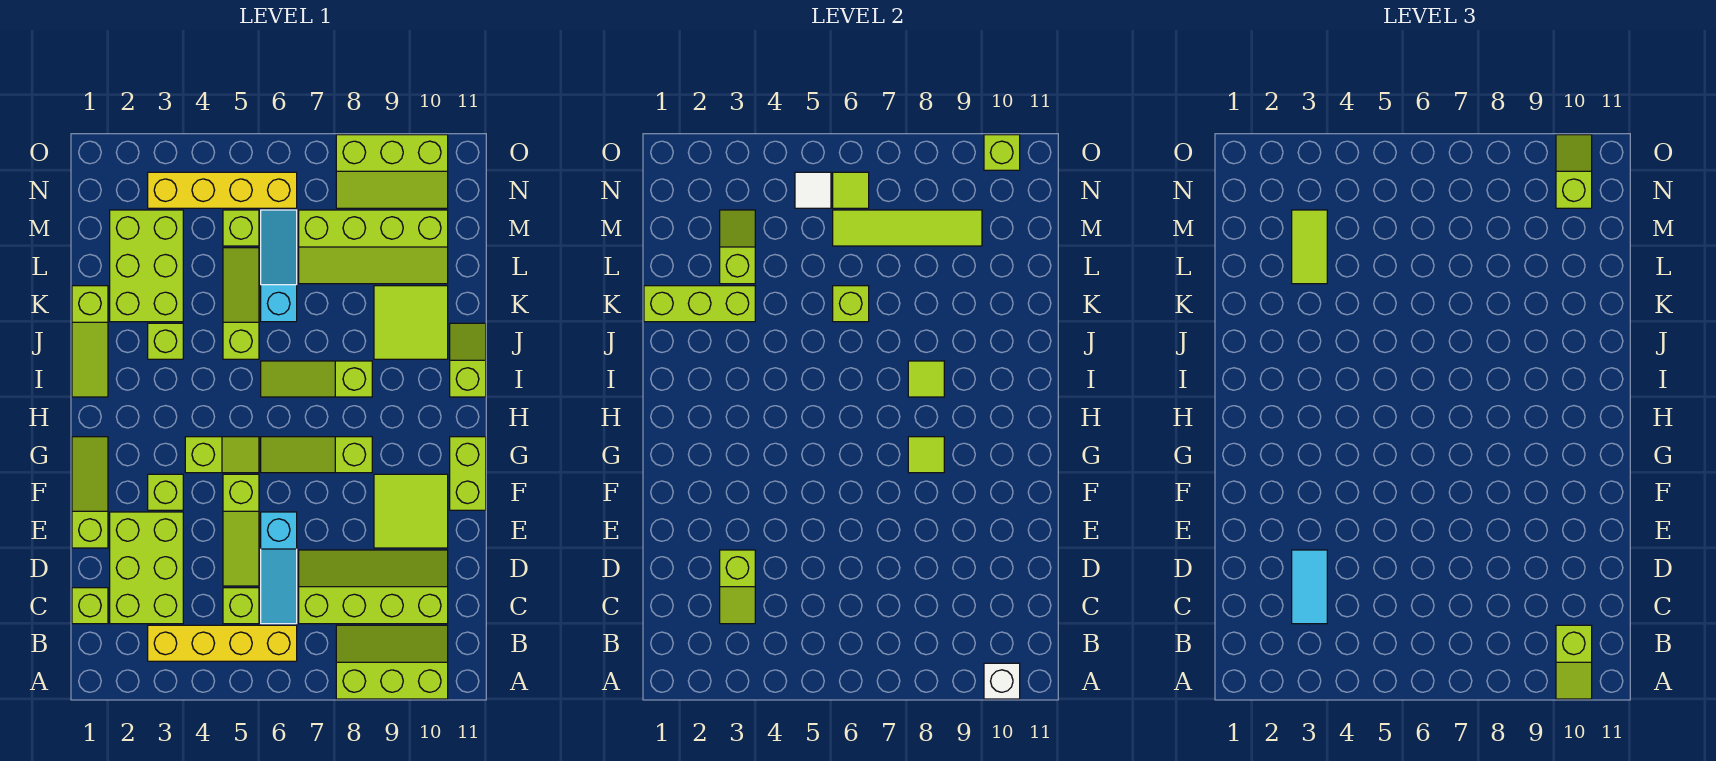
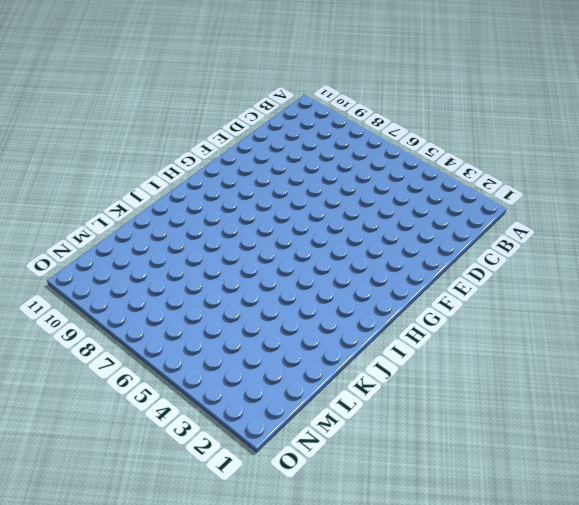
none -> lime 2x3 slope [336,625,448,699]
none -> yellow 1x4 brick [148,625,297,661]
none -> lime 1x1 brick [72,588,108,624]
none -> lime 2x3 brick [110,512,183,624]

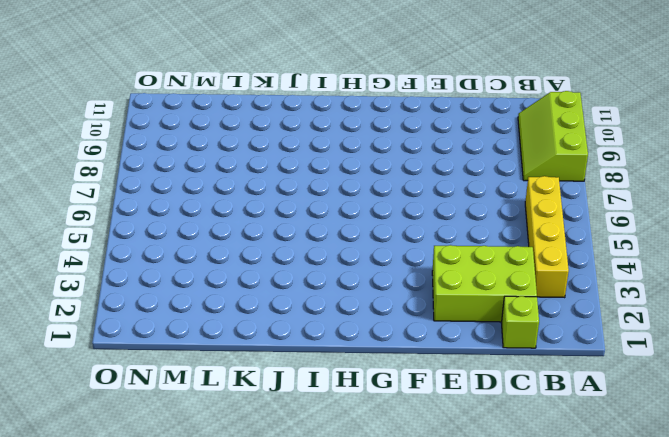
none -> lime 1x1 brick [223,588,259,624]
none -> cyan 1x3 slope [261,512,297,624]
none -> lime 2x4 slope [299,550,448,624]
none -> lime 1x3 slope [223,474,259,586]

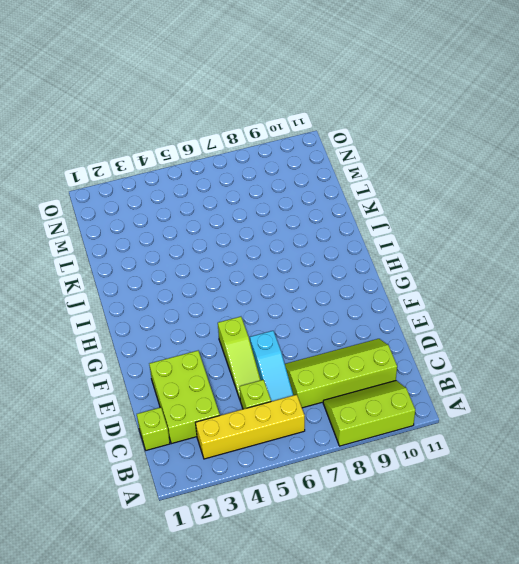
none -> lime 1x3 slope [72,437,108,548]
none -> lime 2x2 tile [374,474,448,548]
none -> lime 1x1 brick [148,474,183,510]
none -> lime 1x2 brick [450,437,486,510]

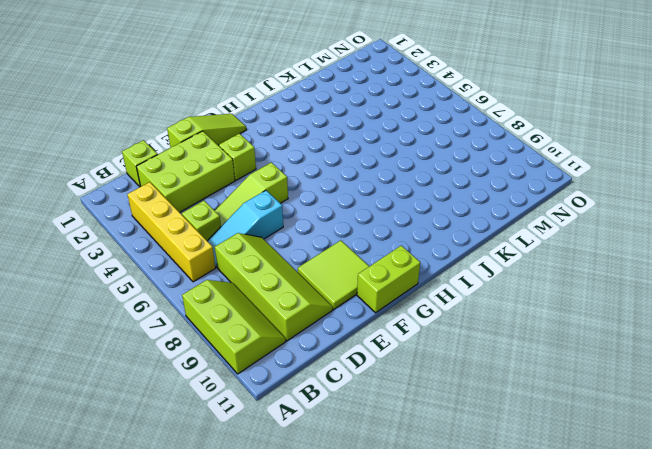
none -> lime 1x2 slope [185,437,259,473]
none -> lime 1x3 slope [261,437,372,473]
none -> lime 1x3 slope [72,286,108,397]
none -> lime 1x3 slope [261,361,372,397]

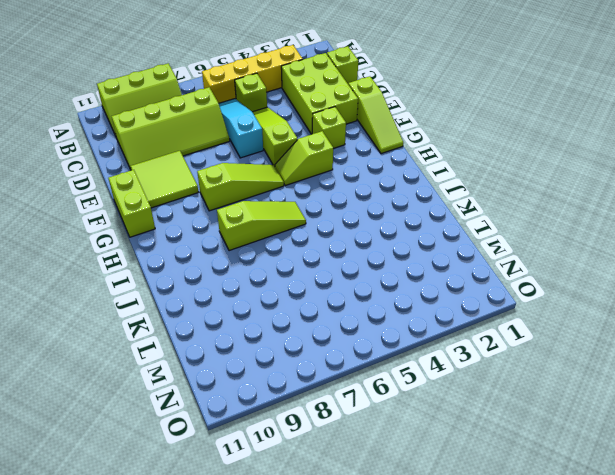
none -> lime 1x3 slope [72,286,108,397]
none -> lime 1x2 slope [450,323,486,397]
none -> lime 1x1 brick [148,323,183,359]
none -> lime 1x3 slope [223,248,259,359]

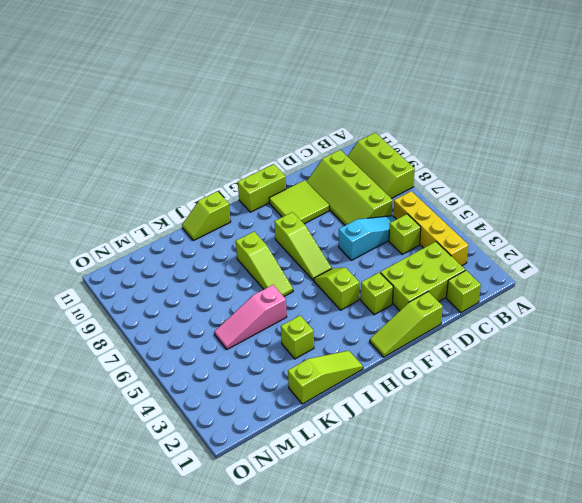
pink 1x3 slope [214,285,287,349] -> lime 1x3 slope [223,248,259,359]
none -> lime 1x3 slope [223,474,259,586]
none -> lime 2x2 tile [374,286,448,359]
none -> lime 2x3 brick [110,210,183,322]
none -> cyan 1x3 slope [261,210,297,322]

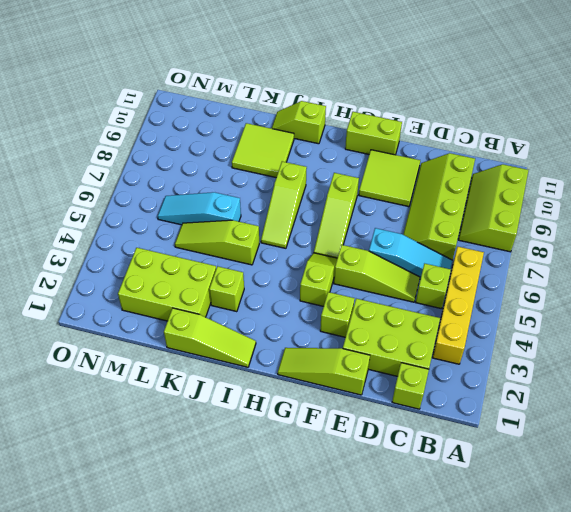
none -> lime 2x4 slope [299,210,448,284]
none -> lime 1x1 brick [223,210,259,246]
none -> yellow 1x4 brick [148,172,297,208]
none -> lime 2x3 slope [336,135,448,208]

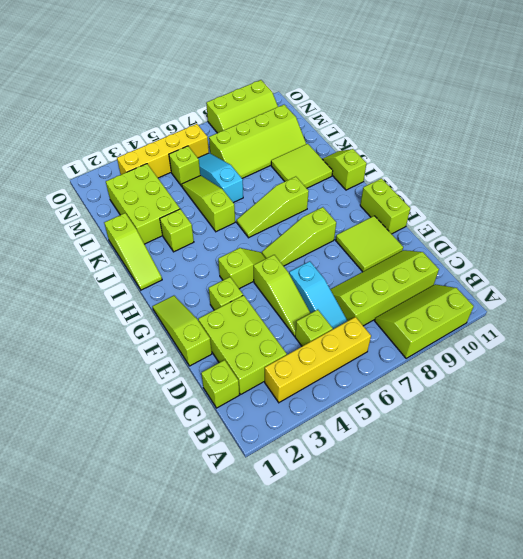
none -> white 1x1 brick [984,663,1020,699]
none -> lime 1x2 slope [720,550,755,624]
none -> lime 1x1 tile [908,437,944,473]
none -> lime 1x1 tile [908,361,944,397]

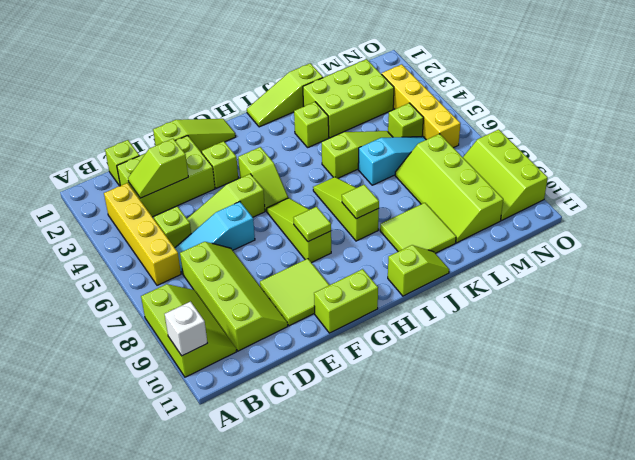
none -> lime 1x3 brick [644,286,755,322]
none -> lime 1x1 brick [833,286,869,322]
none -> lime 1x2 slope [720,210,755,284]
none -> lime 1x4 tile [833,210,982,246]

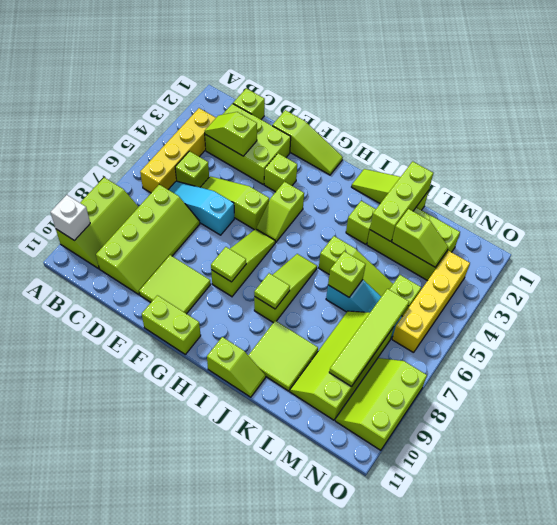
none -> white 1x1 tile [795,172,831,208]
none -> lime 1x1 tile [833,172,869,208]
none -> lime 1x1 brick [984,135,1020,170]
none -> lime 1x2 slope [1556,625,1592,699]

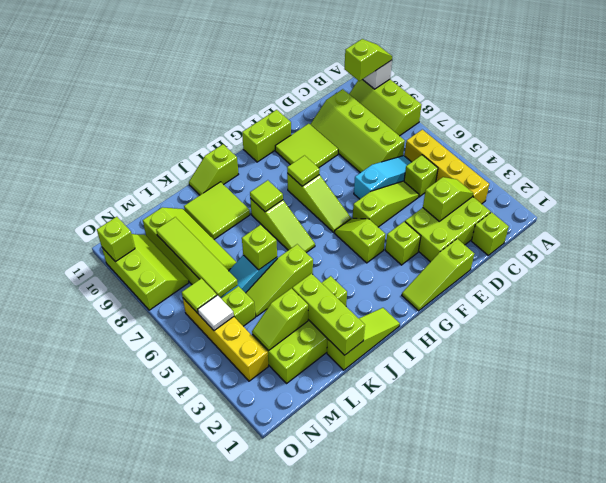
none -> cyan 1x2 tile [1292,550,1327,624]
none -> lime 1x2 tile [1292,210,1327,284]
none -> lime 1x2 slope [1556,135,1592,208]

